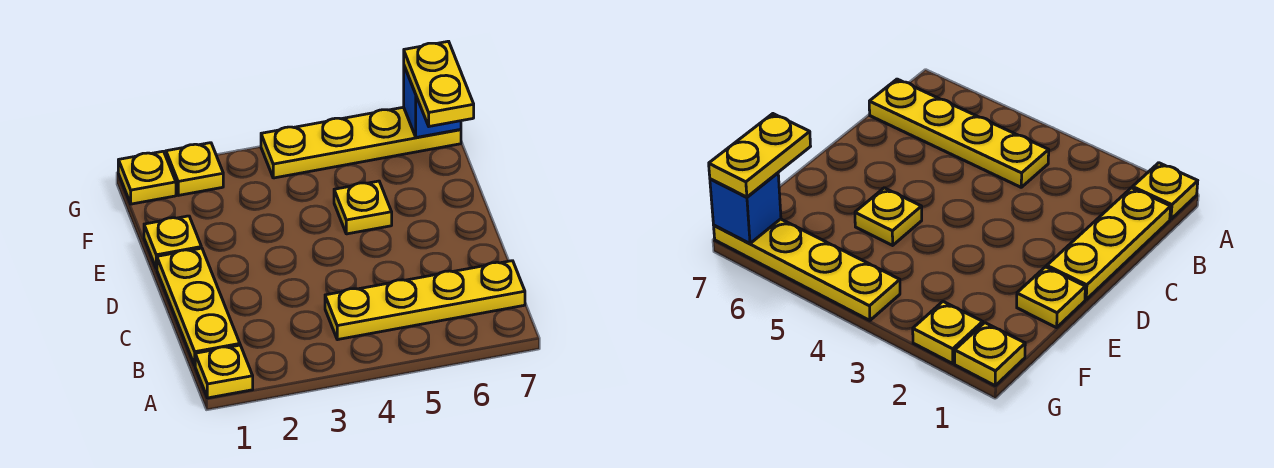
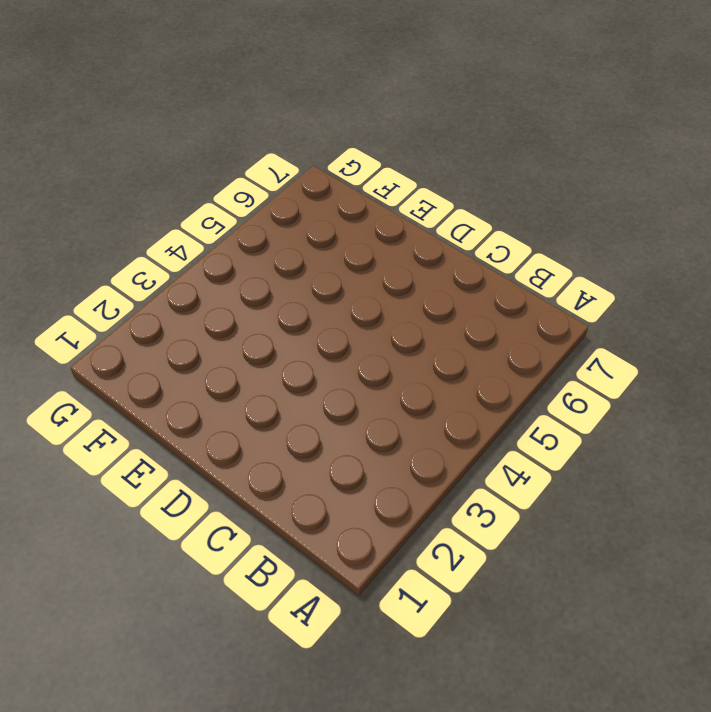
none -> yellow 1x1 plate [195,345,253,398]
none -> yellow 1x3 plate [157,248,240,365]

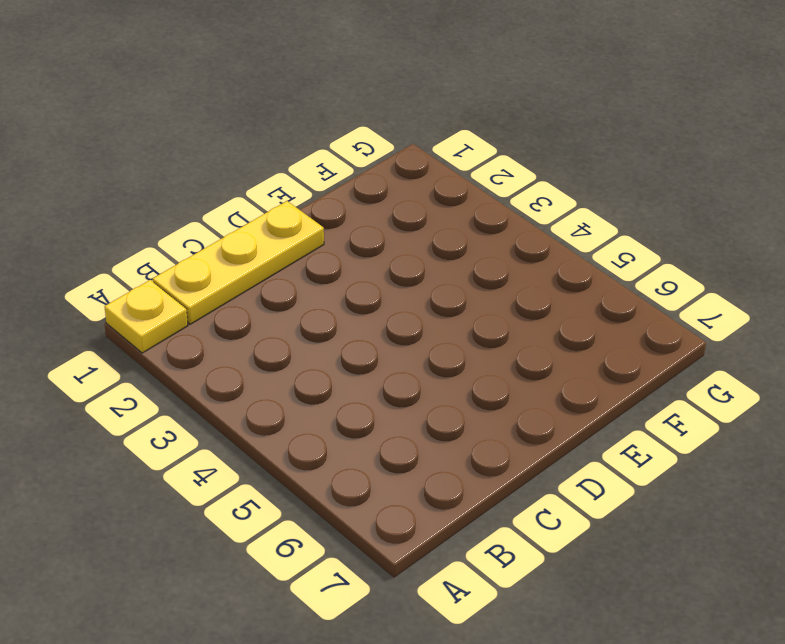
none -> yellow 1x4 plate [325,261,525,340]
none -> yellow 1x1 plate [144,216,201,269]

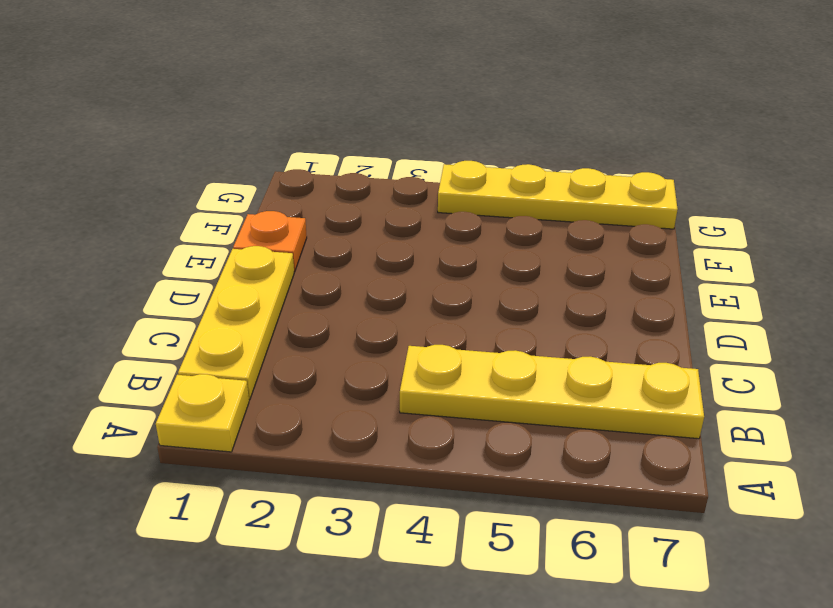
orange 1x1 plate [233,211,307,272] -> yellow 1x1 plate [144,216,201,269]
none -> yellow 1x1 plate [334,181,392,234]
none -> yellow 1x1 plate [118,151,176,204]

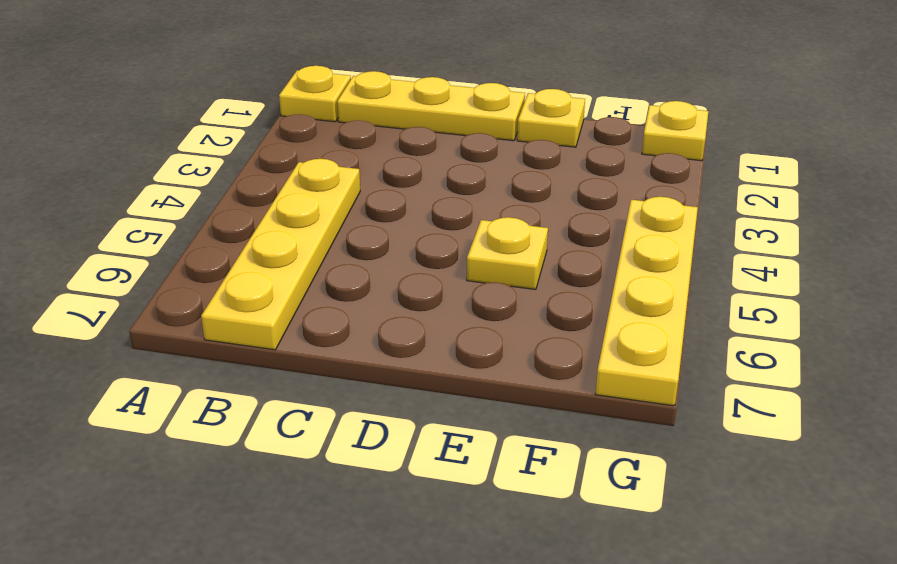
none -> yellow 1x1 plate [166,143,223,195]
none -> blue 1x1 brick [404,66,461,137]

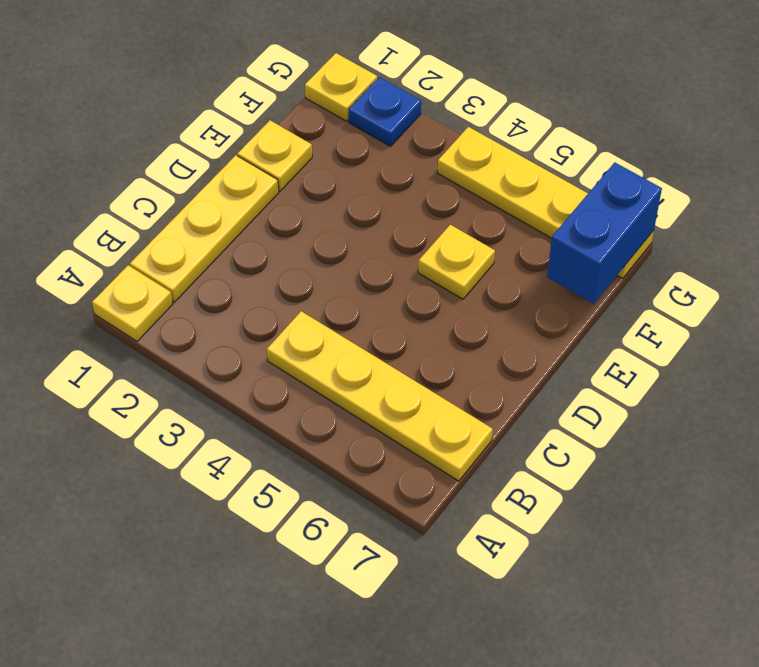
blue 1x2 brick [547,162,662,304] -> blue 1x1 brick [404,66,461,137]
blue 1x1 plate [349,77,421,146] -> yellow 1x1 plate [166,143,223,195]
none -> yellow 1x2 plate [404,41,474,126]

